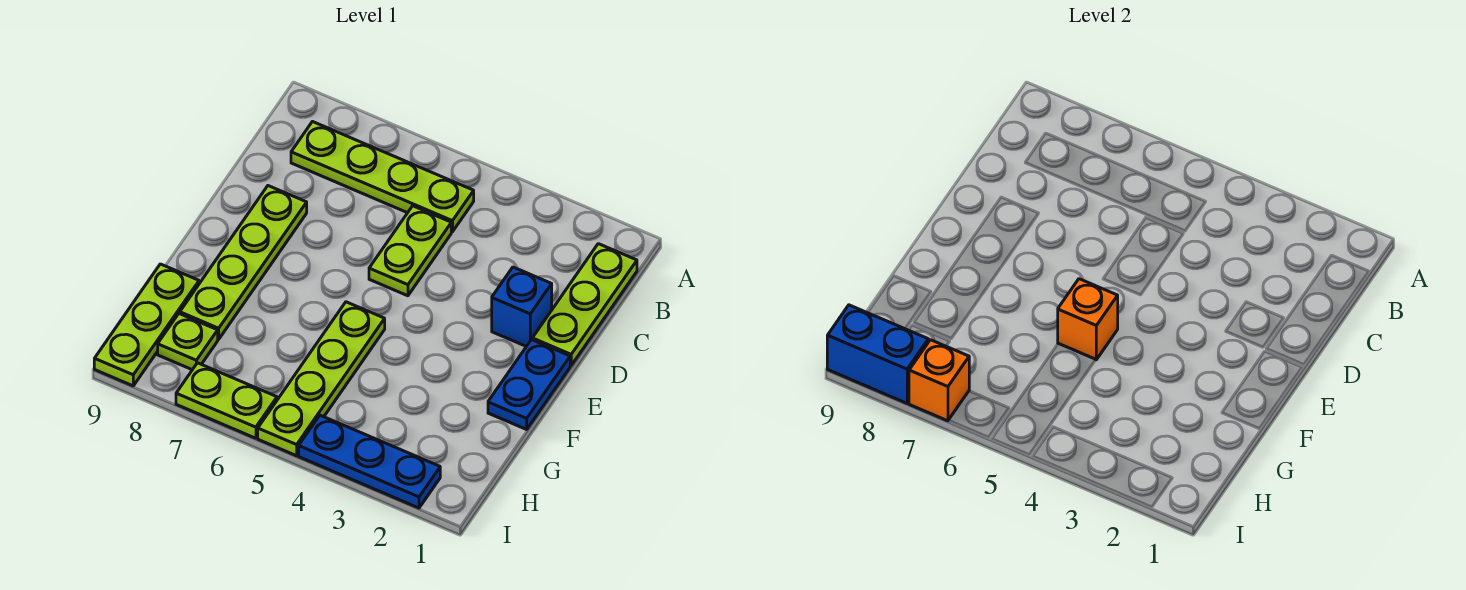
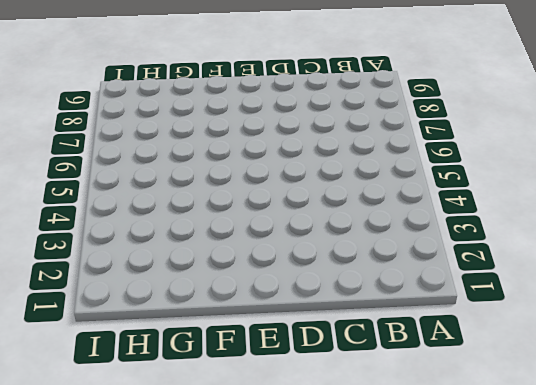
none -> lime 1x3 plate [532,244,637,365]
none -> lime 1x4 plate [291,122,474,232]
none -> lime 1x2 plate [369,206,451,296]

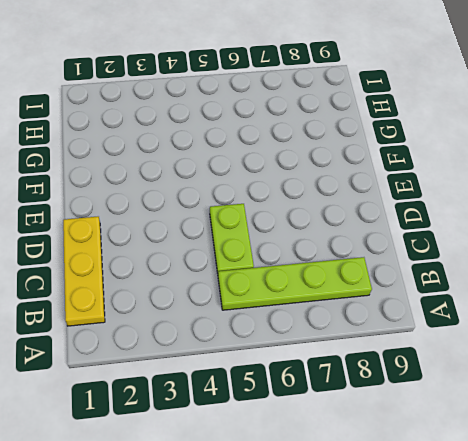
yellow 1x3 plate [63,217,105,326] -> lime 1x3 plate [532,244,637,365]
none -> blue 1x1 brick [492,267,552,346]
none -> lime 1x4 plate [180,186,307,339]
none -> blue 1x2 plate [488,340,570,429]

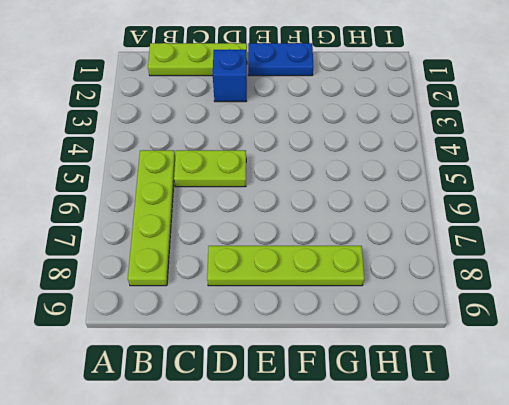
none -> lime 1x4 plate [258,302,385,456]
none -> lime 1x3 plate [94,264,199,386]
none -> lime 1x1 plate [158,314,218,370]

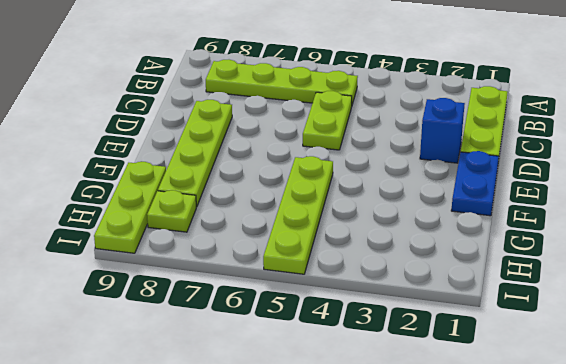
none -> blue 1x3 plate [299,415,440,508]
none -> lime 1x2 plate [176,363,277,438]
none -> orange 1x1 brick [1058,279,1118,360]

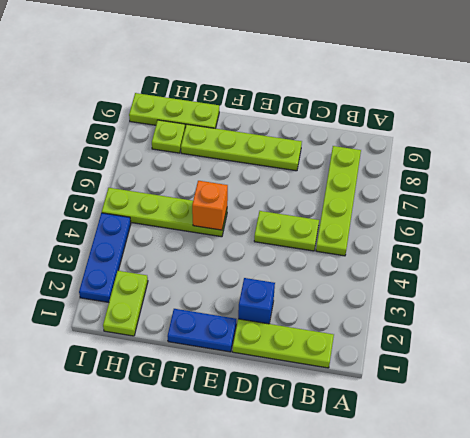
lime 1x2 plate [103,271,148,336] -> lime 1x2 plate moved to [176,363,277,438]
none -> orange 1x1 brick [909,340,969,421]
none -> blue 1x2 brick [827,305,928,403]

